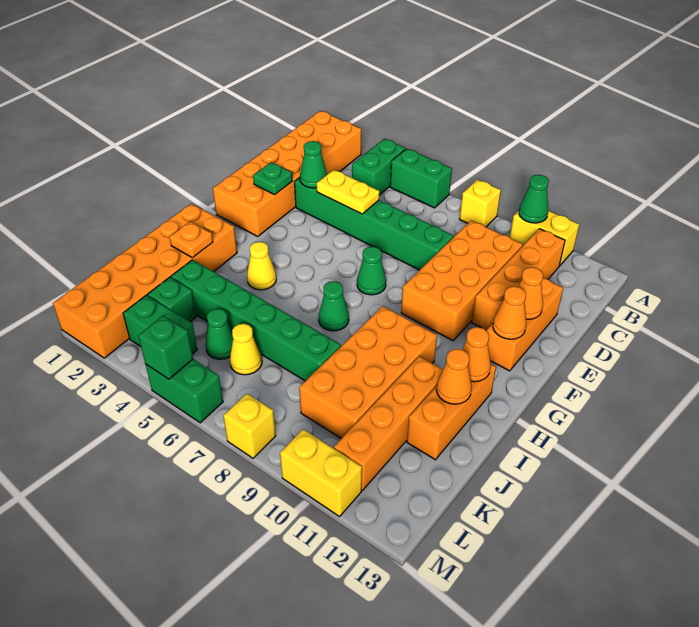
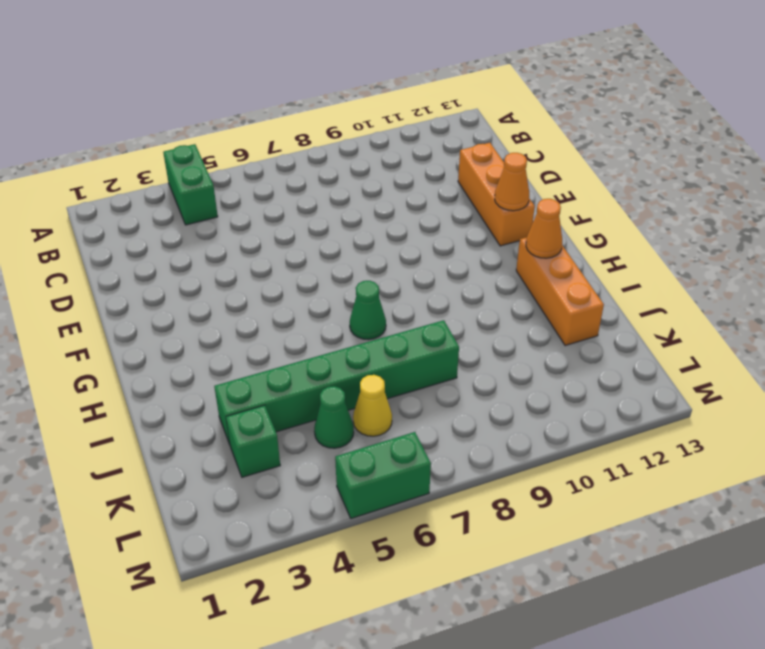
none -> orange 2x6 brick [213,111,361,236]
none -> green 1x2 brick [390,149,452,208]
none -> yellow 1x1 brick [460,179,501,227]
none -> yellow 1x2 brick [510,211,579,266]

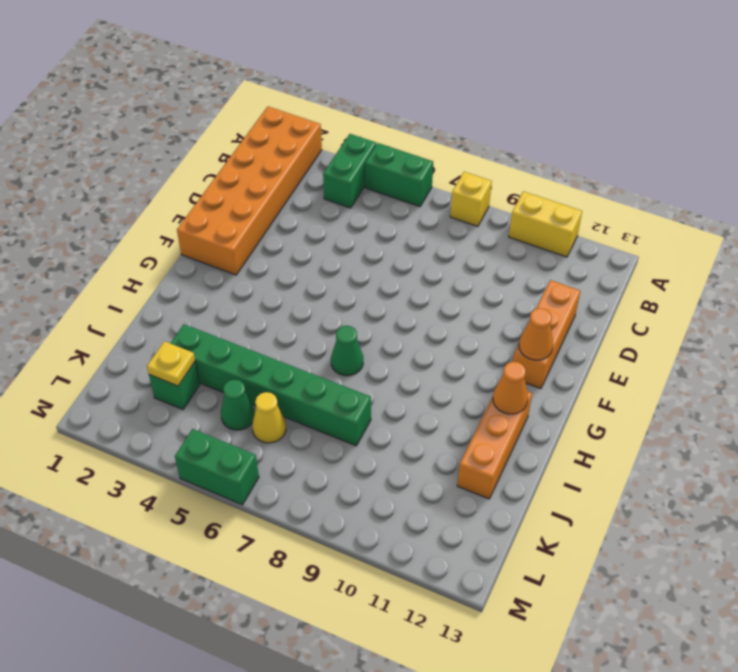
yellow 1x1 plate [147,341,195,386] -> none
none -> orange 1x4 brick [472,229,565,331]
none -> orange 2x4 brick [401,220,523,341]
none -> green 1x6 brick [294,177,454,270]
none -> green 1x1 cone [357,247,386,295]

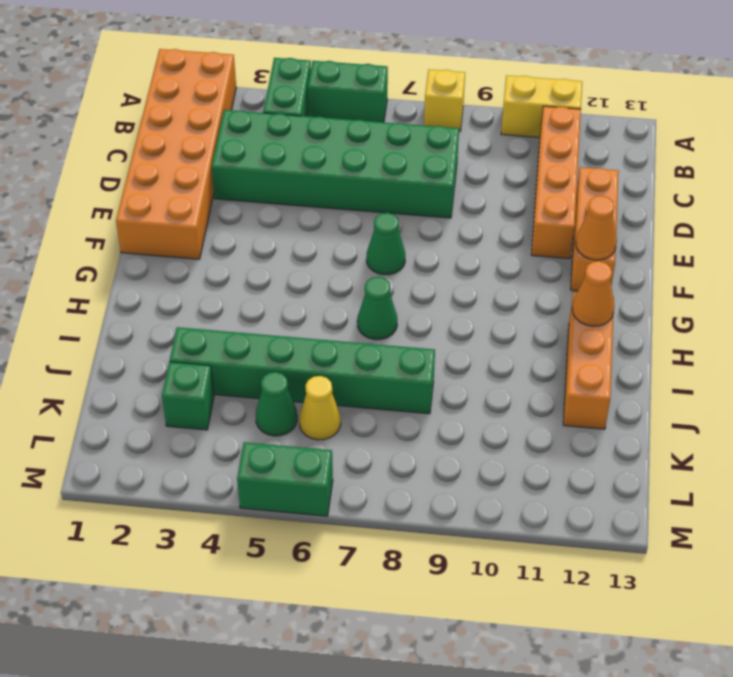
green 2x6 brick [212,110,459,218] -> green 1x6 brick [294,177,454,270]
none -> orange 2x4 brick [401,220,523,341]
none -> orange 2x6 brick [53,204,237,358]
none -> yellow 1x1 cone [247,242,276,290]
none -> orange 2x4 brick [299,306,437,439]

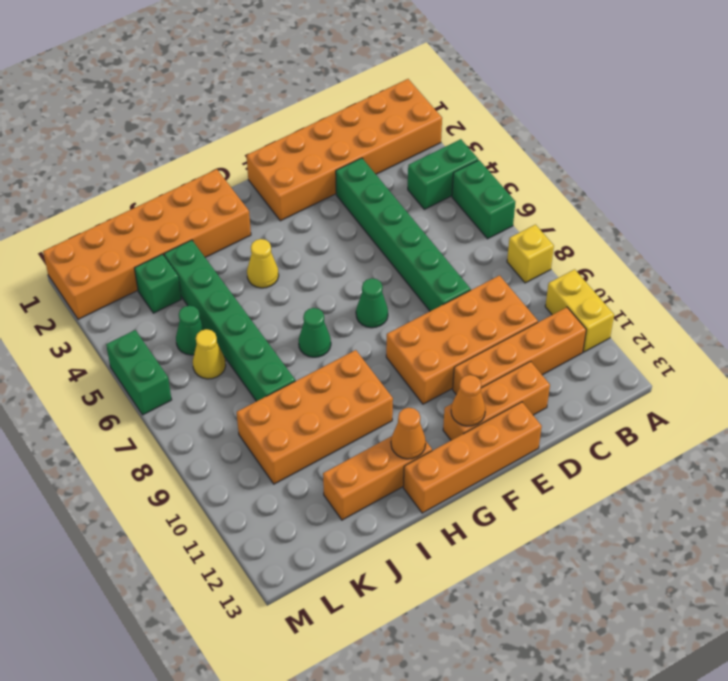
orange 1x4 brick [403,402,542,513] -> orange 1x4 brick moved to [334,356,443,490]
none -> green 1x2 brick [123,295,197,354]
none -> yellow 1x1 brick [223,394,276,458]
none -> yellow 1x2 brick [280,429,362,517]
none -> green 1x1 cone [519,175,549,223]

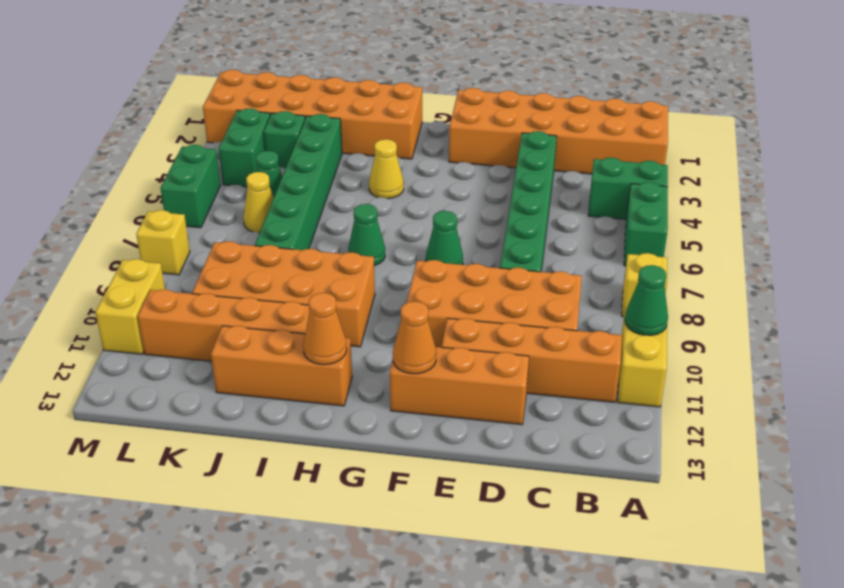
none -> green 1x1 cone [300,141,327,188]
none -> yellow 1x2 plate [317,170,379,214]
none -> green 1x1 plate [253,162,292,195]
none -> orange 1x1 cone [518,267,543,319]

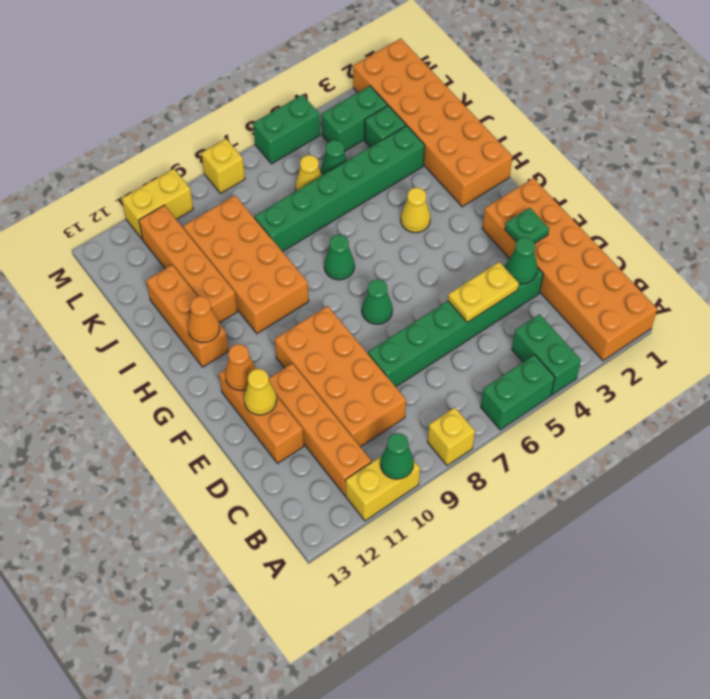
yellow 1x1 cone [244,369,277,415] -> orange 1x1 cone [518,267,543,319]
none -> orange 1x1 plate [169,221,213,258]
none -> orange 1x1 cone [436,349,472,404]
none -> green 1x1 brick [138,316,193,379]

